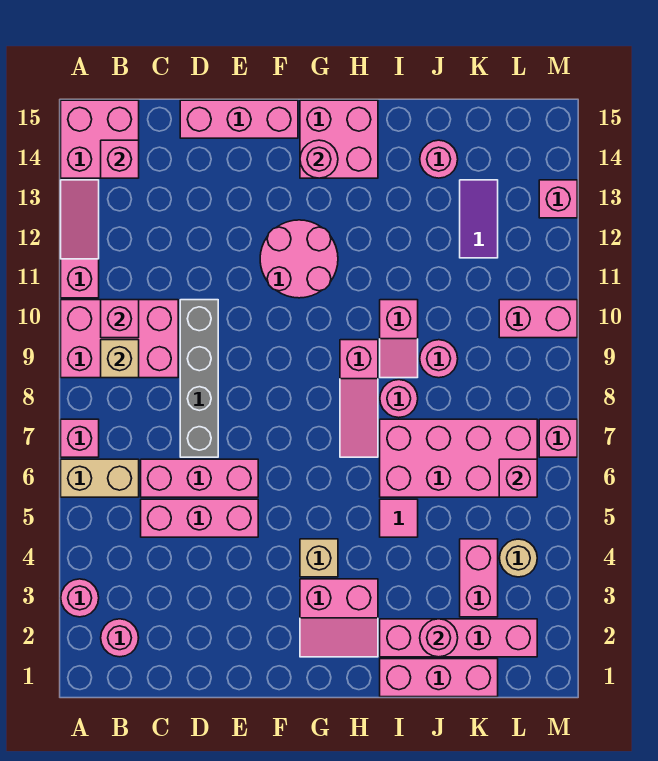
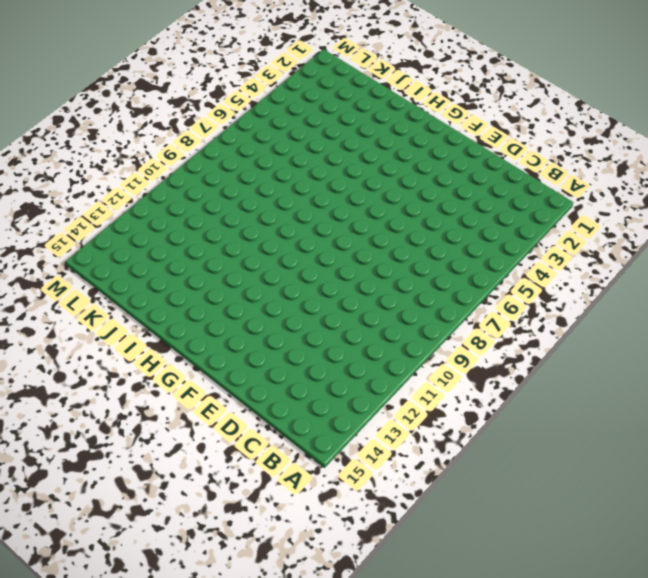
none -> pink 1x1 round brick [61,579,99,617]
none -> tan 1x2 brick [61,459,139,497]
none -> pink 1x1 brick [61,419,99,457]
none -> pink 2x3 brick [61,300,178,378]

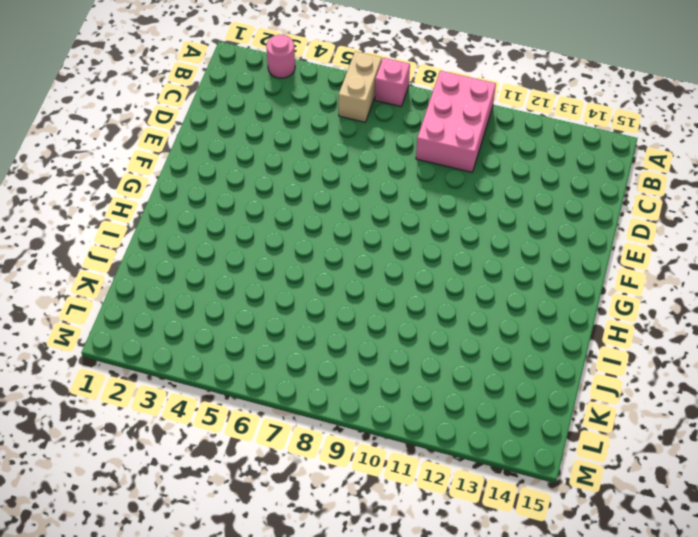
none -> pink 1x3 slope [61,180,99,298]
none -> pink 2x2 brick [61,100,139,178]
none -> pink 1x1 round brick [101,619,139,657]
none -> pink 1x3 brick [141,499,258,537]

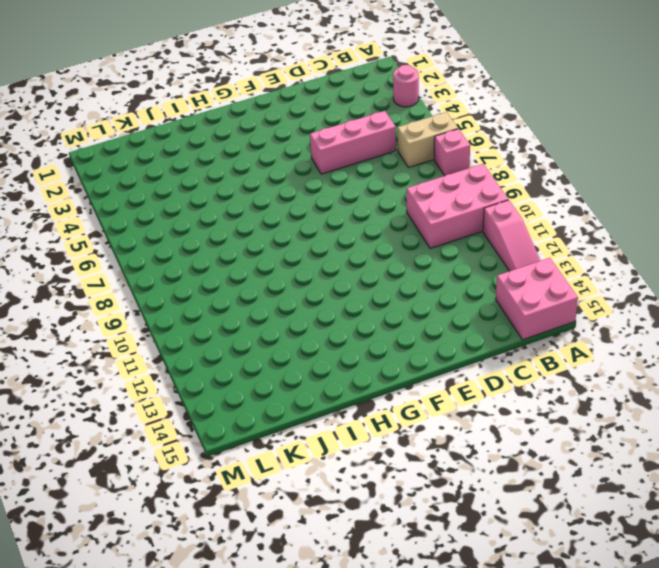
none -> pink 1x1 round brick [101,619,139,657]
none -> pink 1x3 brick [141,459,258,497]
none -> grey 1x4 brick [180,300,218,457]
none -> pink 1x3 brick [180,100,298,138]

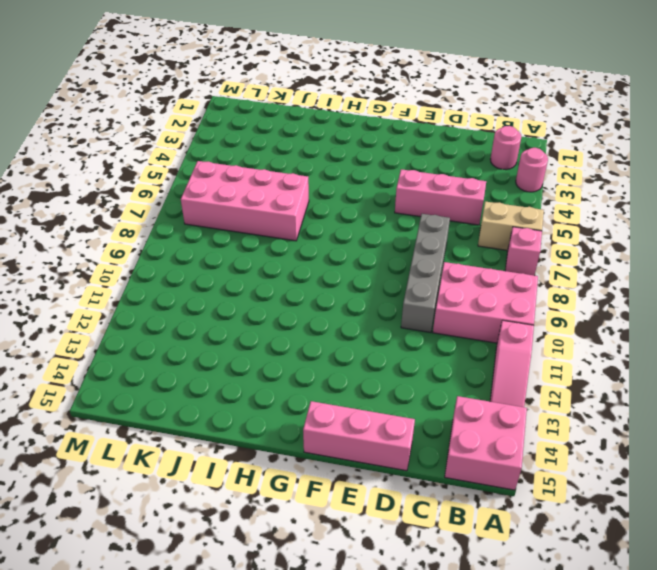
none -> pink 1x3 brick [141,459,258,497]
none -> pink 2x2 round brick [260,220,338,298]
none -> pink 2x2 slope [300,579,378,657]
none -> tan 1x1 brick [300,539,338,577]

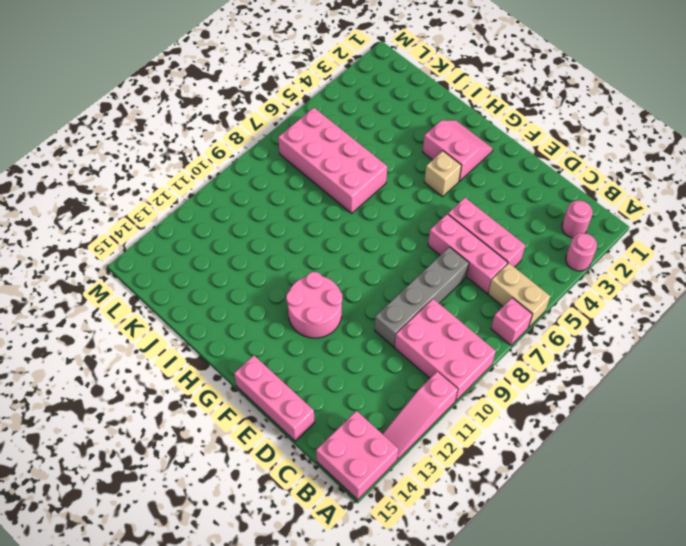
none -> pink 2x2 brick [300,100,378,178]
none -> pink 1x3 slope [340,340,378,457]
none -> pink 1x3 brick [380,659,498,697]
none -> pink 1x4 brick [380,619,537,657]

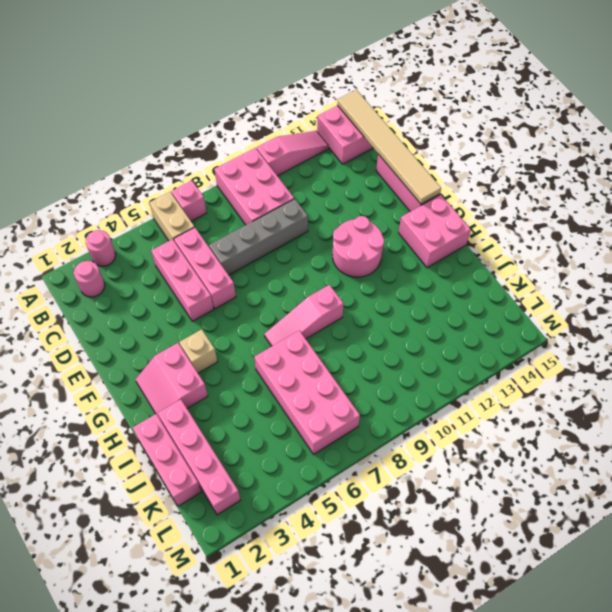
tan 1x6 tile [337,90,441,204] -> none
none -> pink 1x1 tile [380,499,418,537]
none -> pink 1x1 round brick [380,380,418,418]
none -> pink 1x2 slope [380,300,418,378]
none -> pink 1x1 round brick [420,340,458,378]

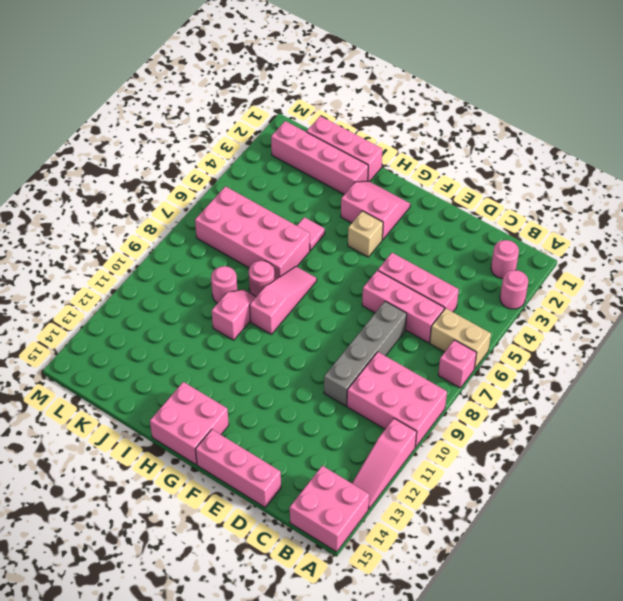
none -> pink 2x2 round brick [260,220,338,298]
none -> pink 1x1 round brick [420,140,458,178]
none -> pink 1x2 brick [460,539,498,617]
none -> purple 1x2 tile [460,180,498,258]

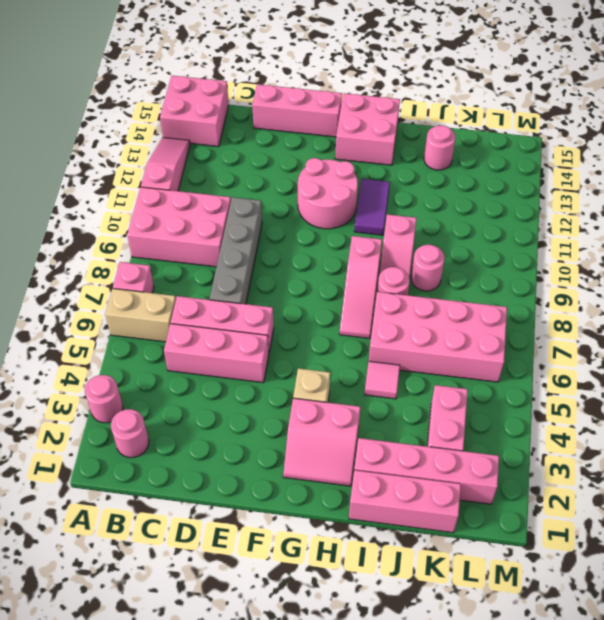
purple 1x2 tile [354,179,390,235] -> purple 1x2 tile moved to [460,180,498,258]
none -> tan 1x1 round brick [500,539,537,577]
none -> pink 1x2 brick [499,300,577,338]
none -> pink 1x1 brick [539,419,577,457]
none -> pink 1x1 brick [539,180,577,218]

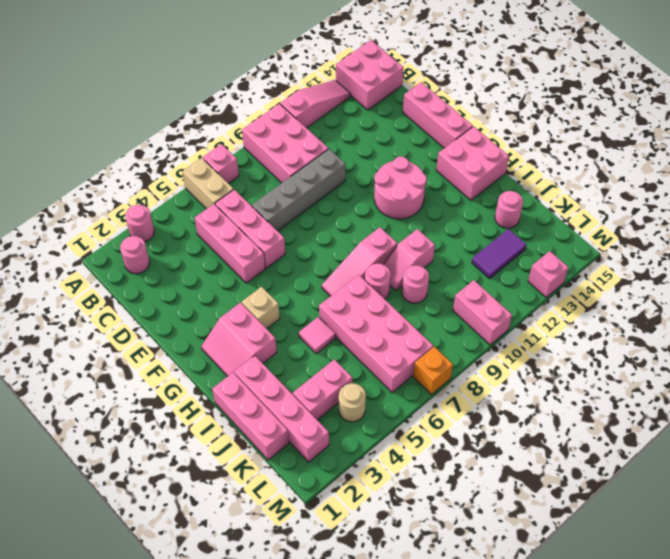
orange 1x1 brick [413,347,453,395] -> pink 1x1 brick [539,419,577,457]
none -> tan 1x1 brick [101,340,139,378]
none -> pink 1x1 brick [101,300,139,338]
none -> pink 1x1 brick [101,140,139,178]
none -> pink 1x1 round brick [300,140,338,178]

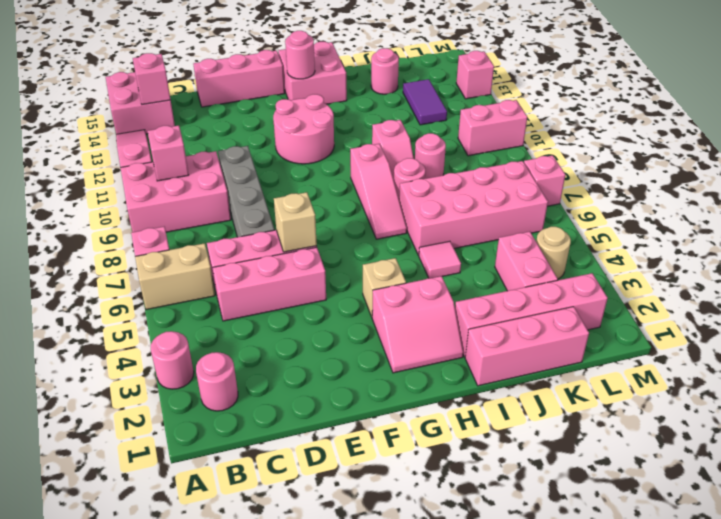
tan 1x1 brick [274,192,317,252] -> tan 1x1 brick moved to [101,340,139,378]
none -> pink 1x1 round brick [420,619,458,657]
none -> pink 1x1 brick [499,459,537,497]

